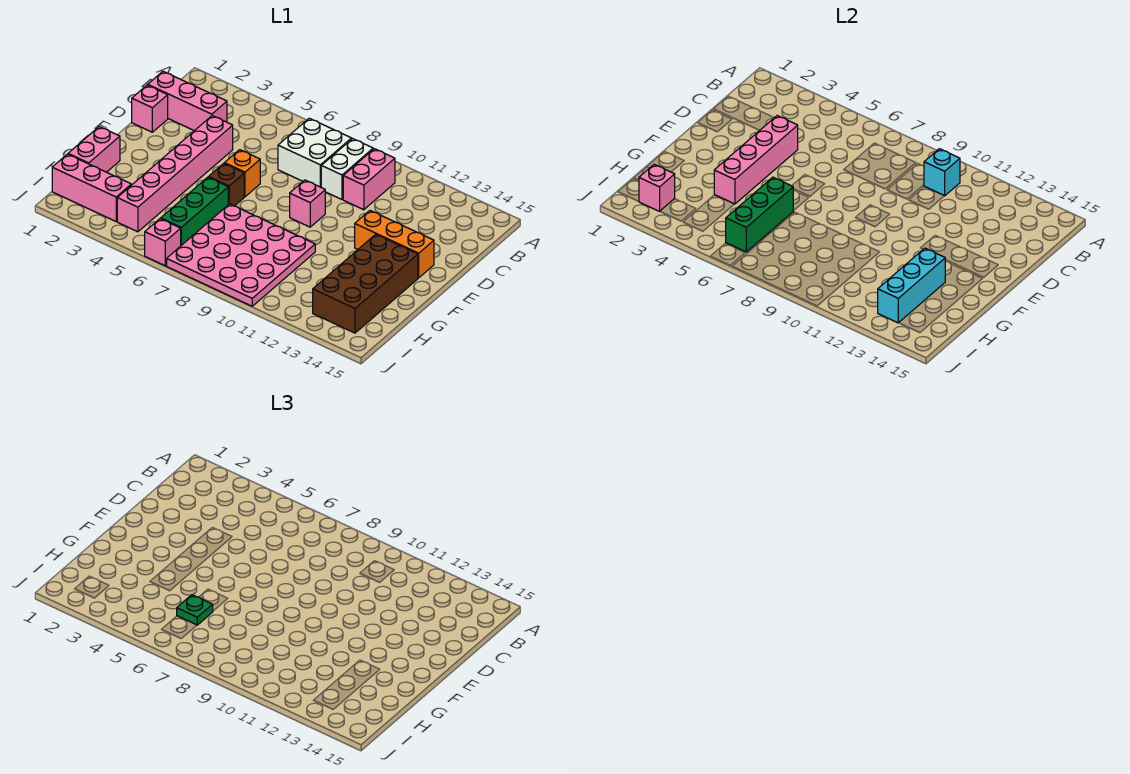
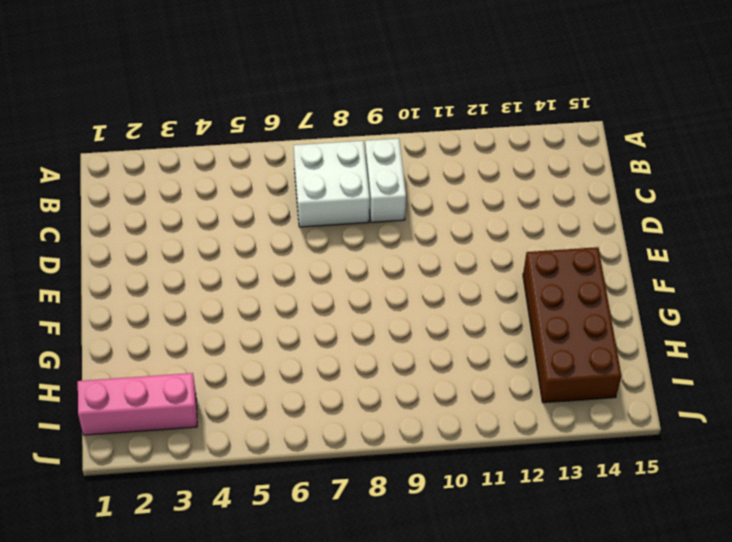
none -> pink 1x2 brick [343,149,395,210]
none -> pink 1x3 brick [148,71,227,131]
none -> pink 1x1 brick [132,85,168,132]

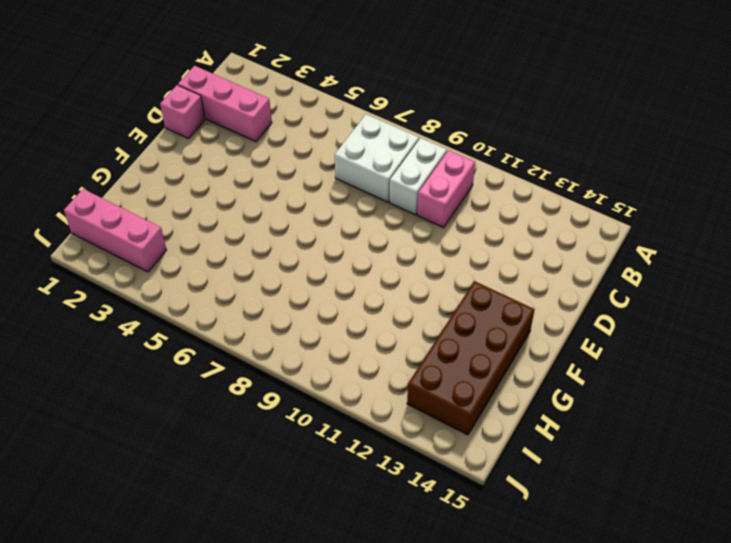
none -> pink 1x6 brick [117,116,233,232]
none -> orange 1x1 brick [224,150,260,197]
none -> pink 1x1 brick [290,180,325,227]

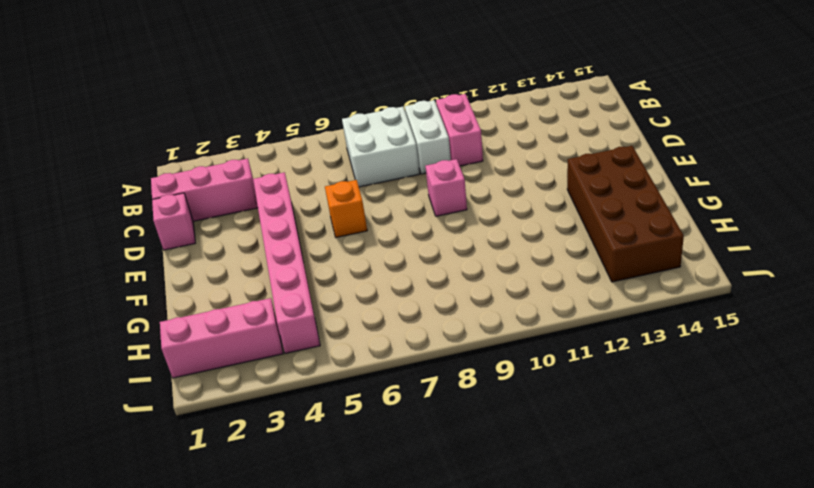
none -> orange 1x3 brick [355,211,434,278]
none -> brown 1x1 brick [209,163,244,206]
none -> pink 1x2 brick [68,127,120,172]

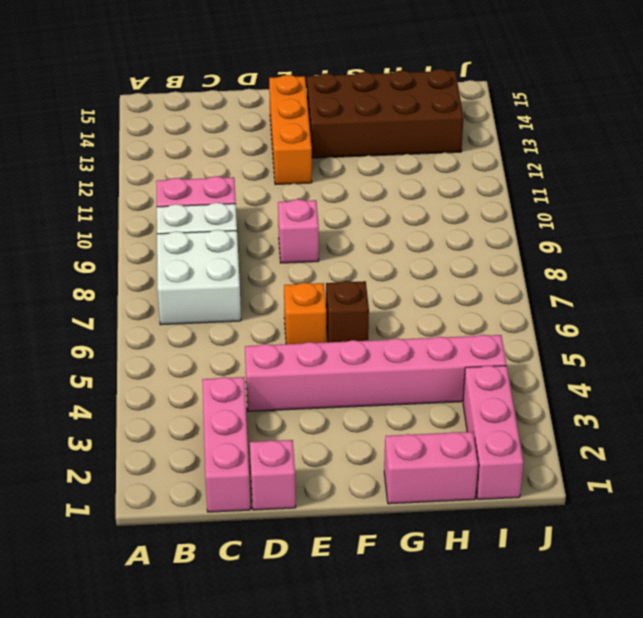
none -> green 1x3 brick [161,177,228,245]
none -> pink 4x4 plate [167,204,315,306]
none -> pink 1x1 brick [145,219,181,266]

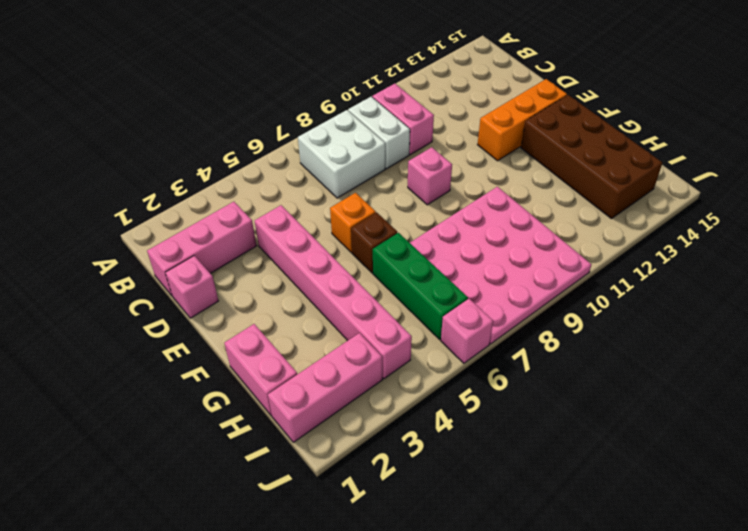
none -> cyan 1x1 brick [924,149,960,196]
none -> pink 1x4 brick [714,116,798,204]
none -> green 1x3 brick [726,177,793,252]

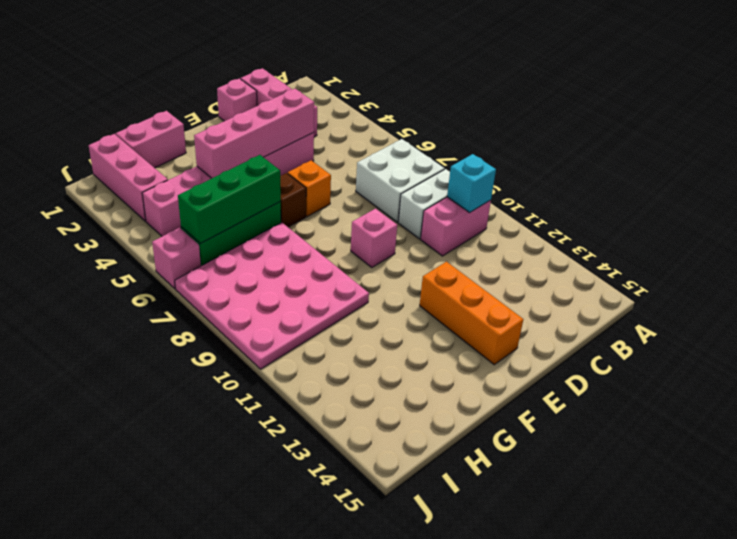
none -> brown 2x4 brick [313,234,418,333]
none -> cyan 1x3 brick [878,248,945,323]
none -> pink 1x1 brick [639,164,675,211]

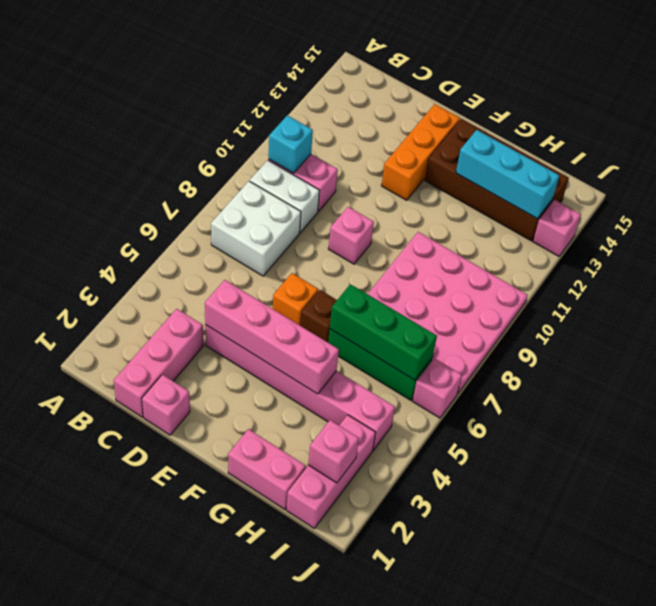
pink 1x1 brick [533,200,581,256] -> none
none -> green 1x1 plate [177,595,213,625]

